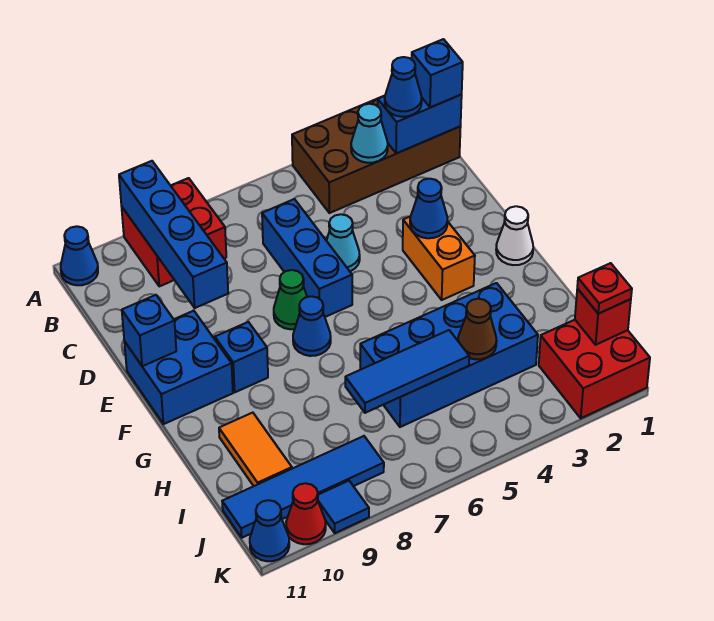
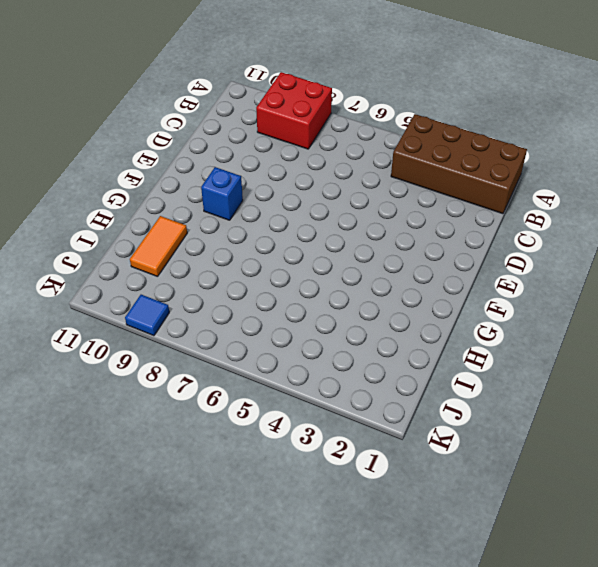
none -> blue 1x1 cone [61,226,98,285]
none -> blue 1x3 brick [262,199,352,317]
none -> cyan 1x1 cone [326,214,360,271]

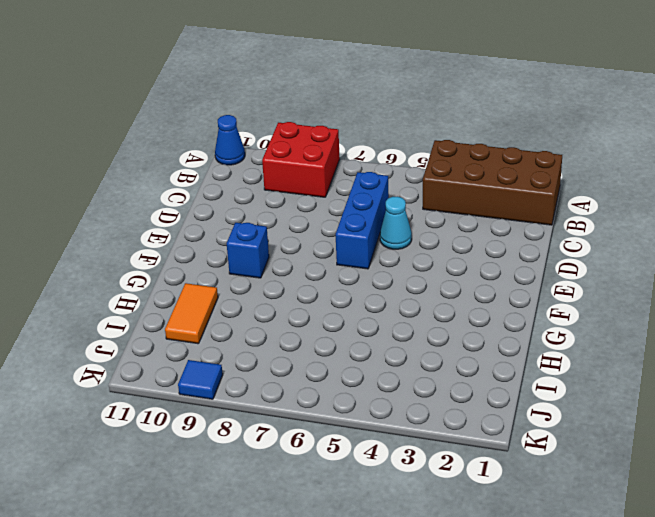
none -> orange 1x2 brick [403,217,475,300]
none -> green 1x1 cone [274,270,307,329]
none -> blue 2x2 brick [124,311,233,424]

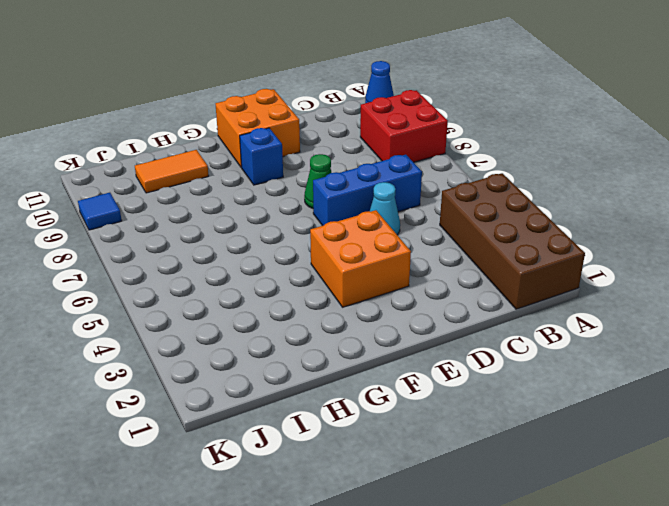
orange 2x2 brick [310,210,411,307] -> orange 1x2 brick [403,217,475,300]
orange 2x2 brick [216,89,300,168] -> blue 2x2 brick [124,311,233,424]
none -> white 1x1 cone [496,206,533,265]
none -> blue 1x1 cone [293,296,331,356]
none -> blue 2x4 brick [360,283,538,427]

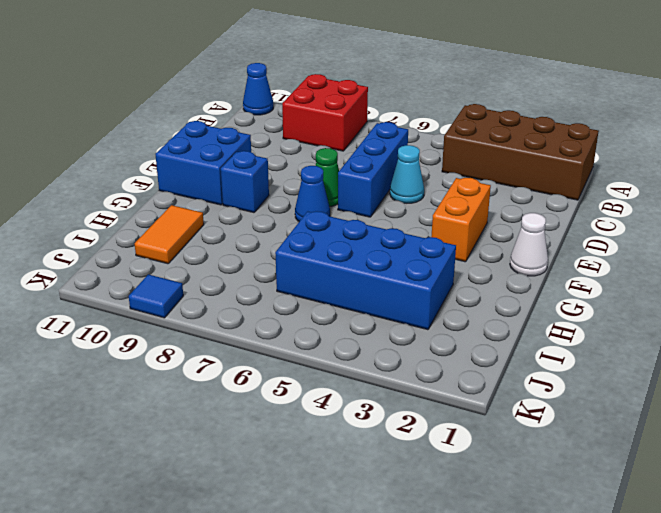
none -> red 2x2 brick [539,320,650,418]
none -> blue 1x4 tile [222,436,384,538]
none -> red 1x1 cone [286,483,326,544]

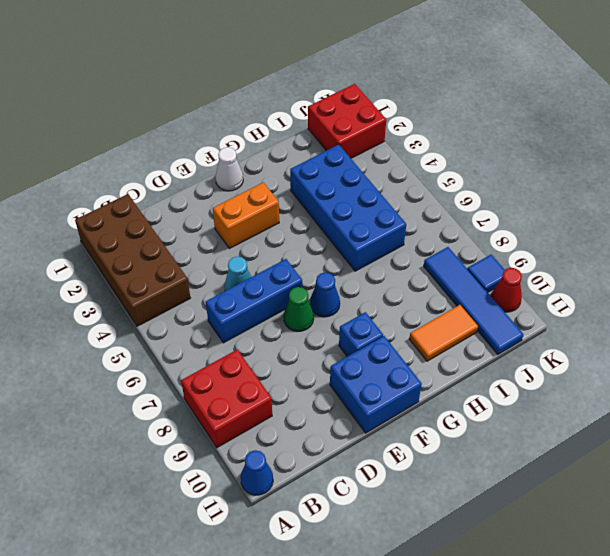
none -> blue 1x1 cone [250,500,289,561]
none -> blue 1x4 brick [119,161,228,308]
none -> blue 1x2 brick [378,95,462,154]

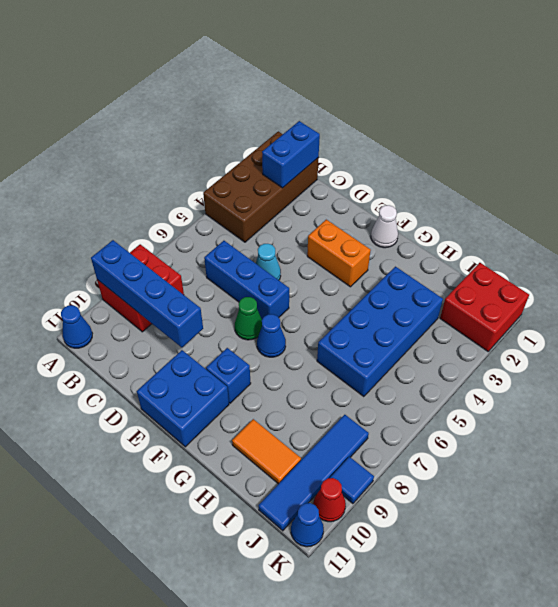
none -> cyan 1x1 cone [351,104,388,163]
none -> blue 1x1 cone [410,179,448,238]
none -> blue 1x1 brick [122,295,176,366]

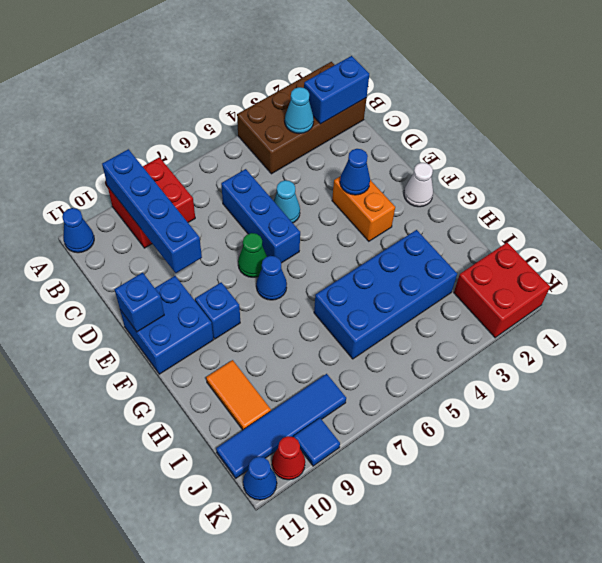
none -> brown 1x1 cone [458,299,497,359]
none -> blue 1x3 tile [345,330,469,413]
none -> red 1x1 brick [575,289,631,345]

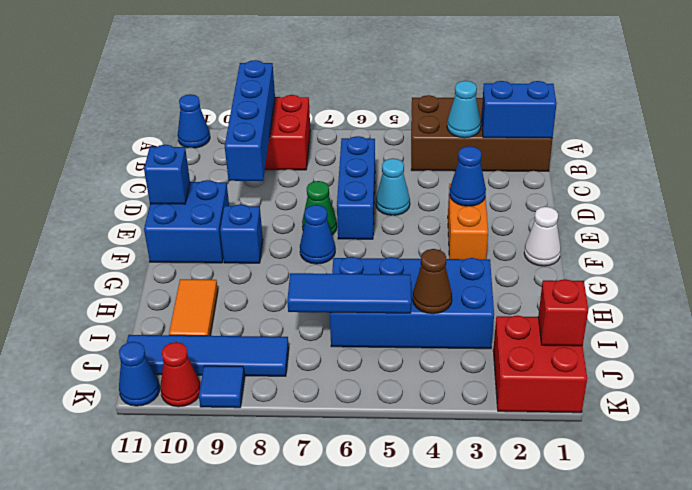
none -> blue 1x1 brick [412,39,463,108]
none -> blue 1x1 cone [385,57,422,117]
none -> red 1x1 plate [577,263,632,314]

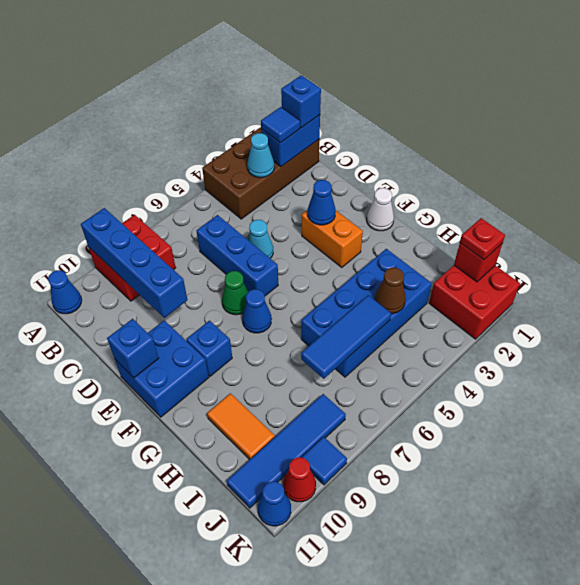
blue 1x1 tile [261,107,300,143] -> blue 1x1 cone [385,57,422,117]

